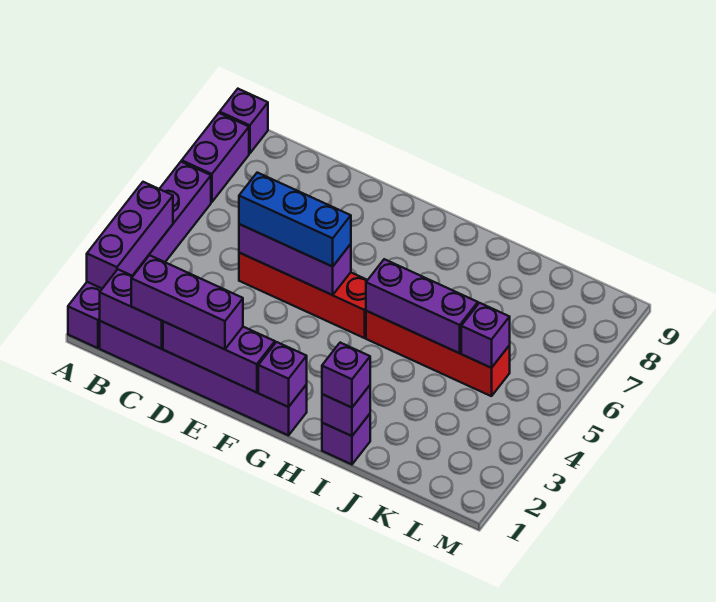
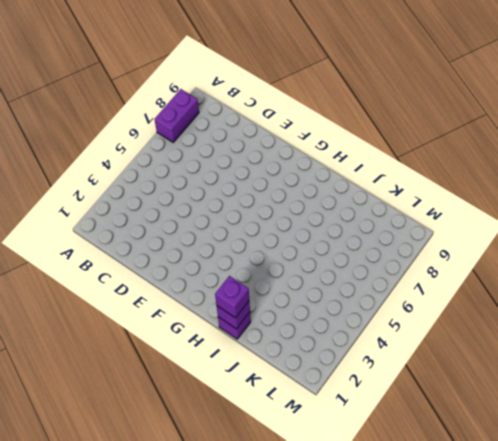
none -> purple 1x6 brick [68,162,211,348]
none -> purple 1x1 brick [220,89,268,154]
none -> purple 1x6 brick [100,321,307,435]

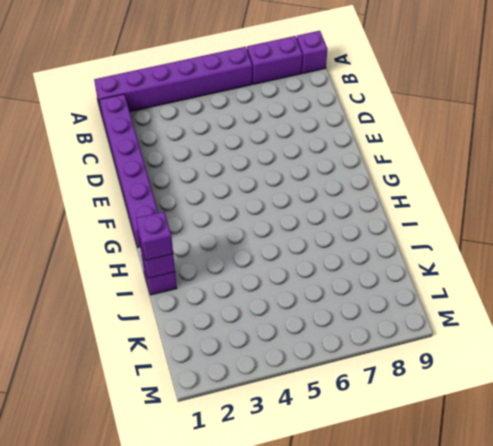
none -> red 1x4 brick [239,253,367,338]
none -> red 1x4 brick [366,311,510,396]
none -> purple 1x3 brick [87,182,173,289]

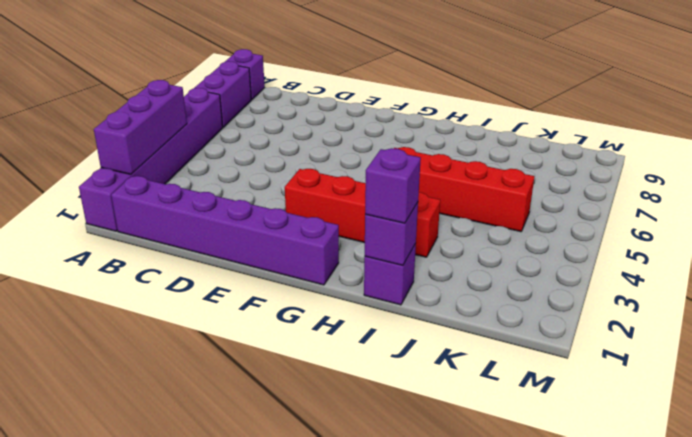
red 1x4 brick [285,169,440,257] -> red 1x4 brick moved to [239,253,367,338]
none -> purple 1x2 brick [100,269,163,349]
none -> purple 1x3 brick [163,321,275,393]
none -> purple 1x3 brick [239,224,351,295]

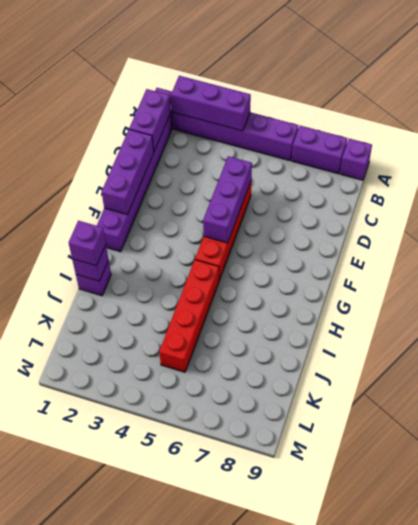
none -> purple 1x1 brick [258,342,307,407]
none -> purple 1x3 brick [366,259,478,353]
none -> purple 1x1 brick [461,303,510,368]

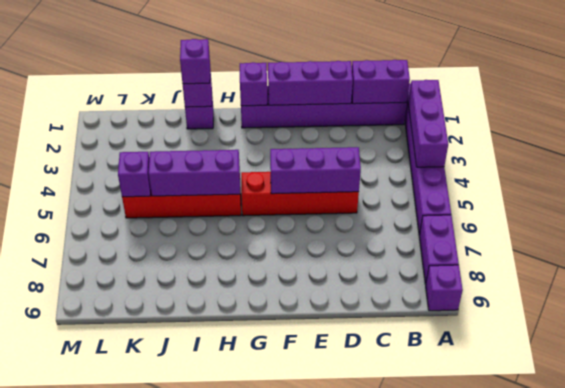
none -> purple 1x3 brick [131,255,243,349]
none -> blue 1x3 brick [239,173,351,267]

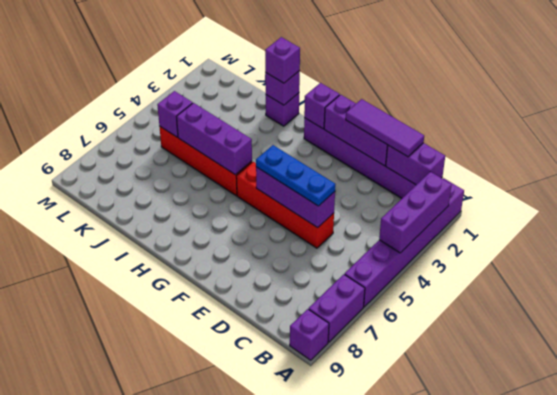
purple 1x3 tile [346,99,424,157] -> purple 1x3 brick [131,255,243,349]
blue 1x3 plate [256,145,335,206] -> blue 1x3 brick [239,173,351,267]

